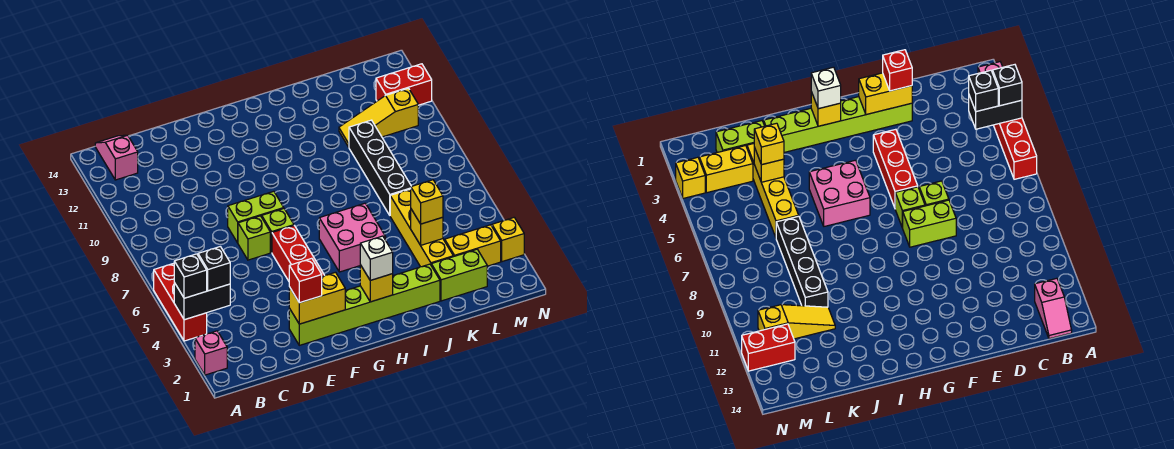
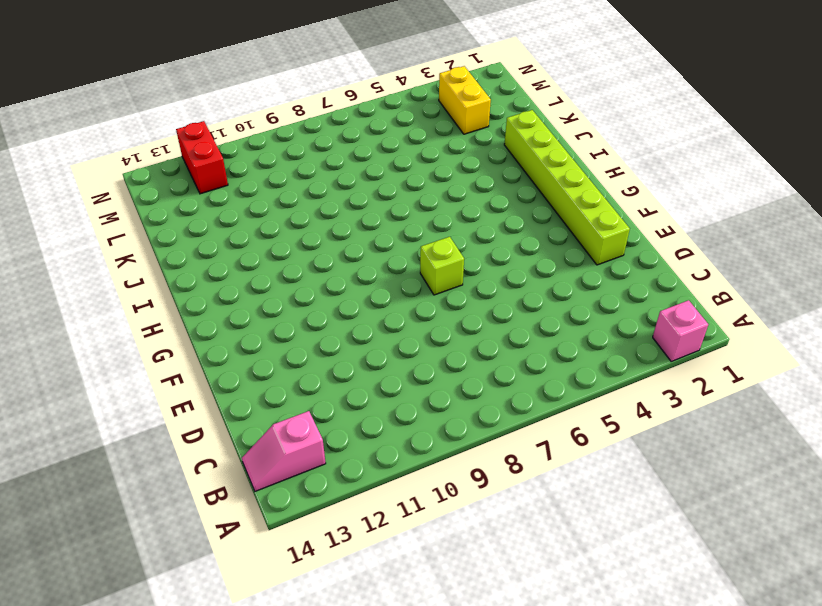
none -> red 1x3 brick [154,263,207,341]
none -> lime 1x1 brick [238,216,270,260]
none -> lime 1x2 brick [228,191,284,243]

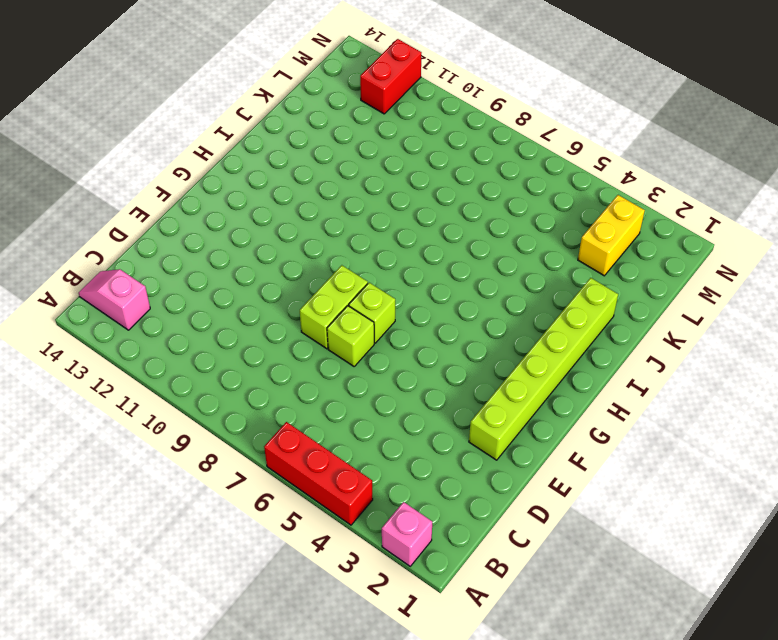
none -> red 1x3 brick [272,226,325,281]
none -> pink 2x2 brick [319,203,386,272]
none -> lime 1x2 brick [431,249,487,301]

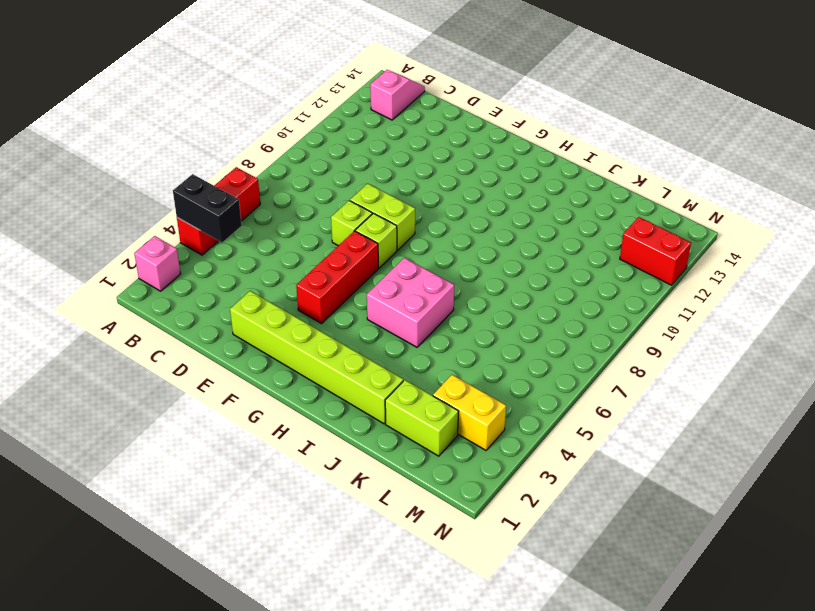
none -> yellow 1x4 brick [390,189,453,267]
none -> black 1x4 brick [349,120,411,215]
none -> yellow 1x3 slope [339,88,418,147]

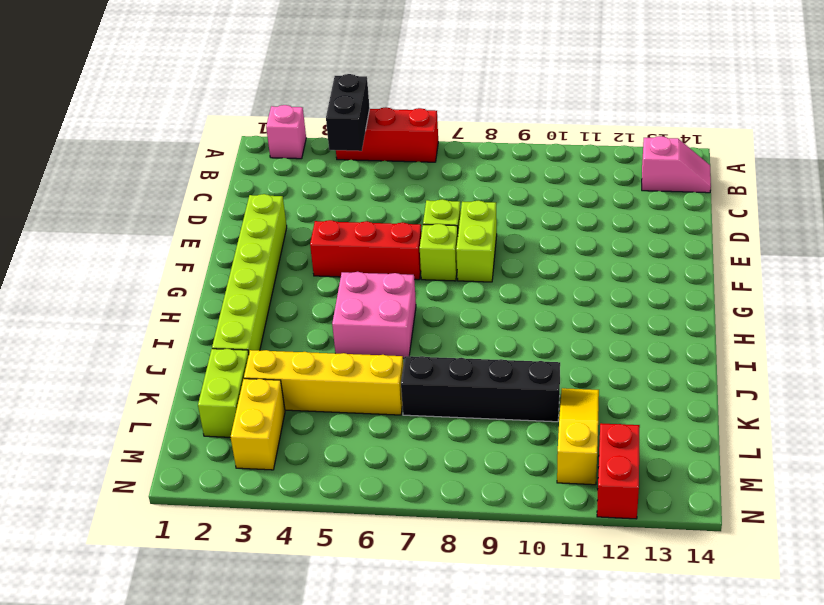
none -> yellow 1x1 brick [492,218,524,262]
none -> yellow 1x2 brick [289,272,345,324]
none -> yellow 1x1 brick [360,265,393,302]

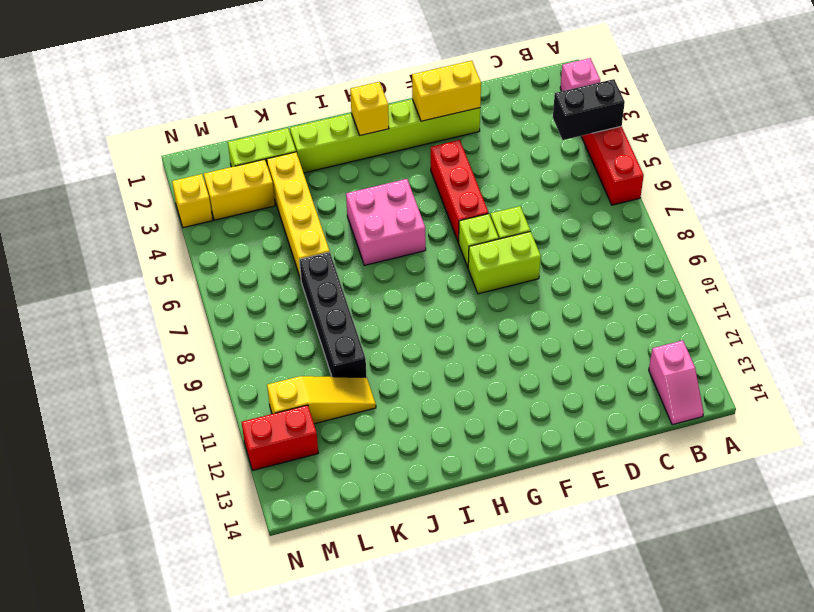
none -> yellow 1x1 brick [411,209,443,245]
none -> black 1x1 brick [174,254,207,298]
none -> black 1x1 brick [198,247,230,291]

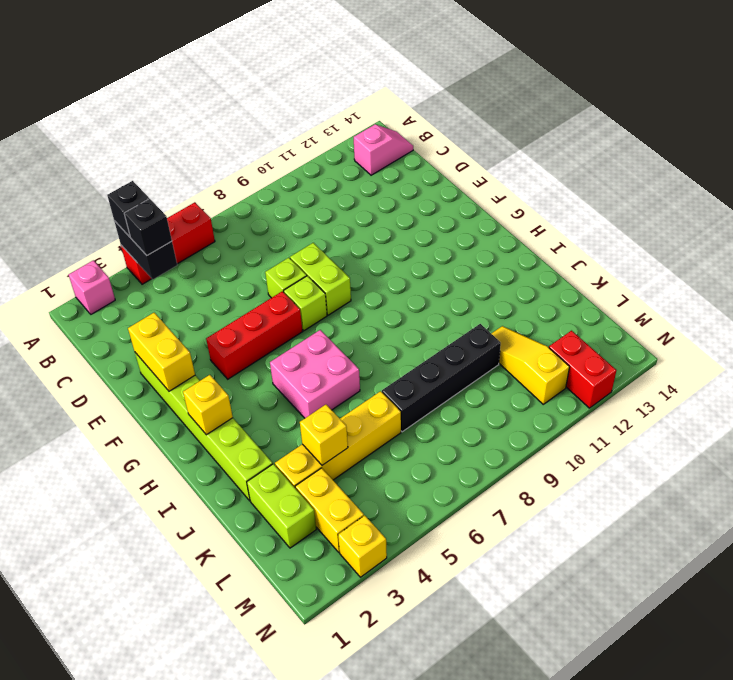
none -> red 1x1 brick [289,258,322,303]
none -> white 1x1 brick [360,236,393,280]
none -> yellow 1x1 brick [411,180,443,224]

